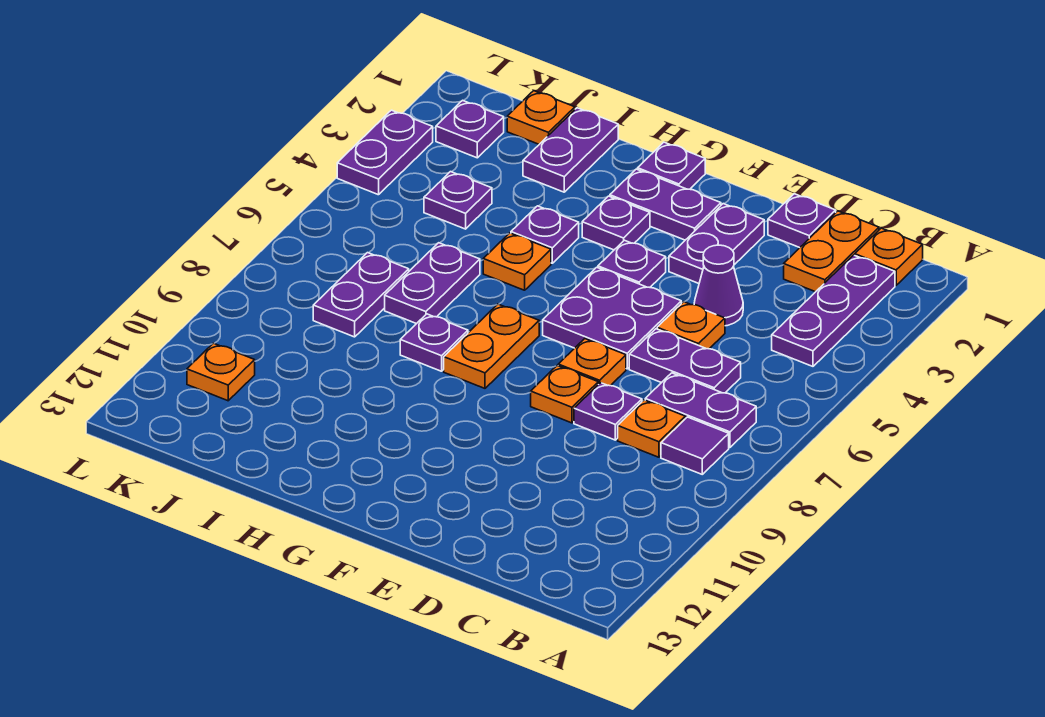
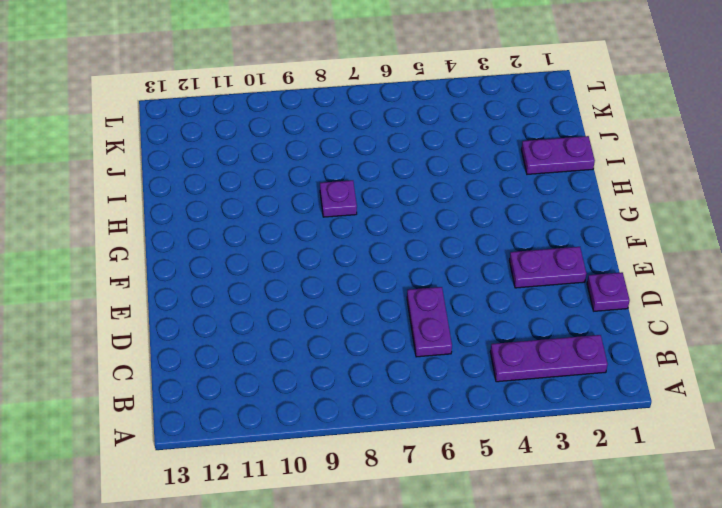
none -> orange 1x1 plate [855,228,923,286]
none -> purple 1x2 plate [645,373,756,447]
none -> purple 1x1 tile [661,417,729,474]
none -> orange 1x2 plate [784,211,879,292]

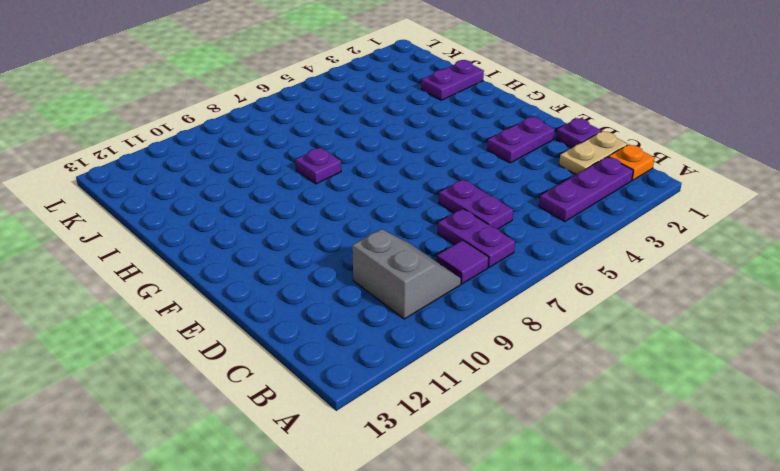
grey 2x2 slope [352,229,461,319] -> none
tan 1x2 plate [559,131,627,174] -> orange 1x2 plate [784,211,879,292]
none -> orange 1x1 plate [618,400,685,457]
none -> purple 1x1 cone [694,245,743,326]
none -> orange 1x1 plate [657,302,725,349]
none -> purple 1x1 plate [574,383,642,440]

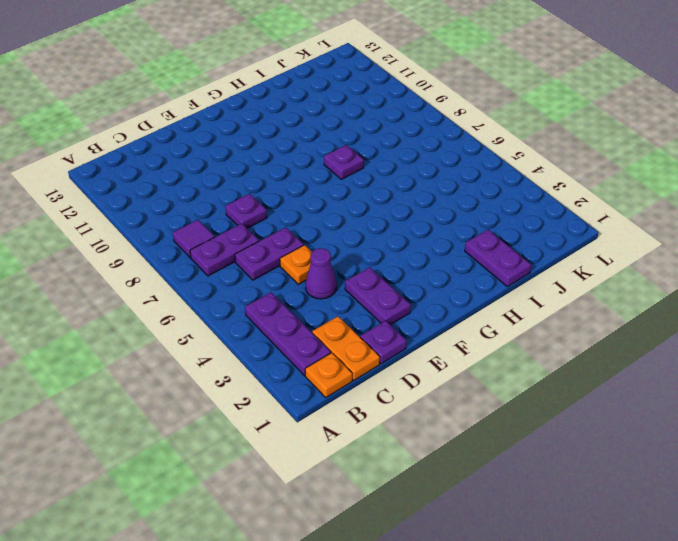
none -> orange 1x1 plate [618,400,685,457]
none -> purple 2x2 plate [543,267,681,369]
none -> orange 1x1 plate [558,339,626,386]
none -> orange 1x1 plate [531,366,598,423]

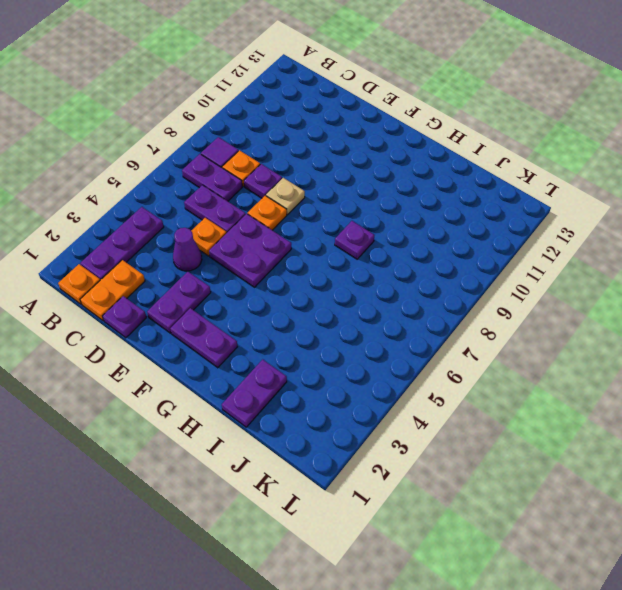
tan 1x1 plate [266,178,305,215] -> orange 1x1 plate [531,366,598,423]
none -> purple 1x1 plate [598,240,666,287]
none -> purple 1x1 plate [638,142,705,189]
none -> purple 1x1 plate [582,196,650,250]
none -> orange 1x2 plate [444,304,539,388]

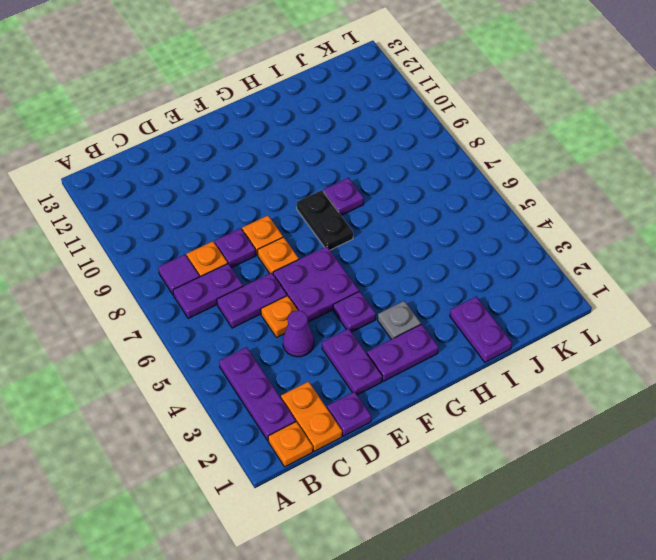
grey 1x1 plate [378,301,421,339] -> purple 1x1 plate [582,196,650,250]
black 1x2 plate [297,190,353,250] -> orange 1x2 plate [444,304,539,388]
none -> purple 1x1 plate [638,142,705,189]
none -> purple 1x1 plate [511,206,579,263]
none -> orange 1x1 plate [483,233,551,290]
none -> purple 1x2 plate [385,243,480,324]

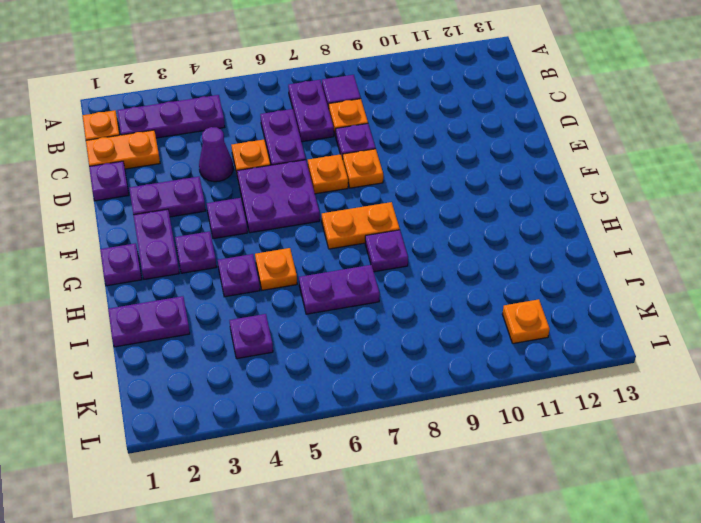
none -> orange 1x1 plate [507,91,575,144]
none -> purple 1x2 plate [313,253,409,337]
none -> purple 1x1 plate [436,100,504,158]
none -> purple 1x2 plate [337,110,433,195]

